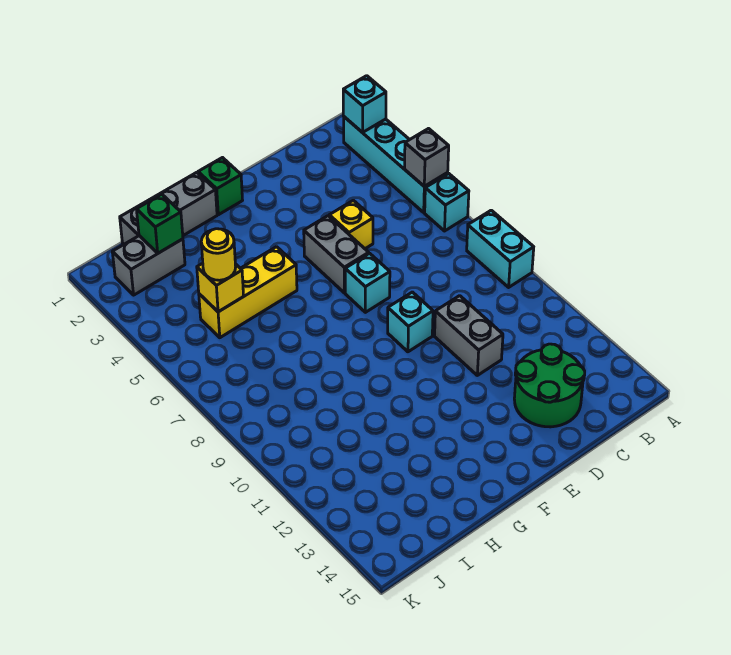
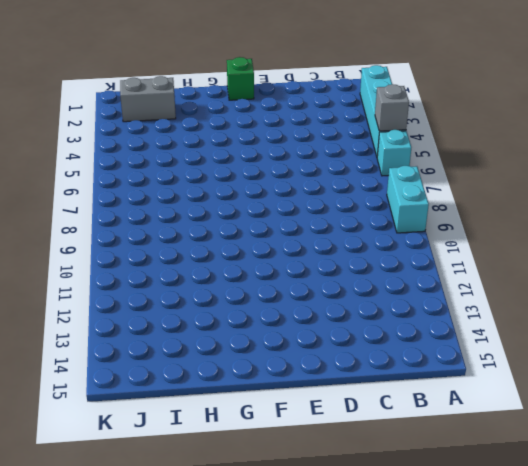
none -> green 2x2 round brick [514,344,585,427]
none -> yellow 1x1 brick [329,200,373,249]
none -> grey 1x2 brick [435,296,503,375]

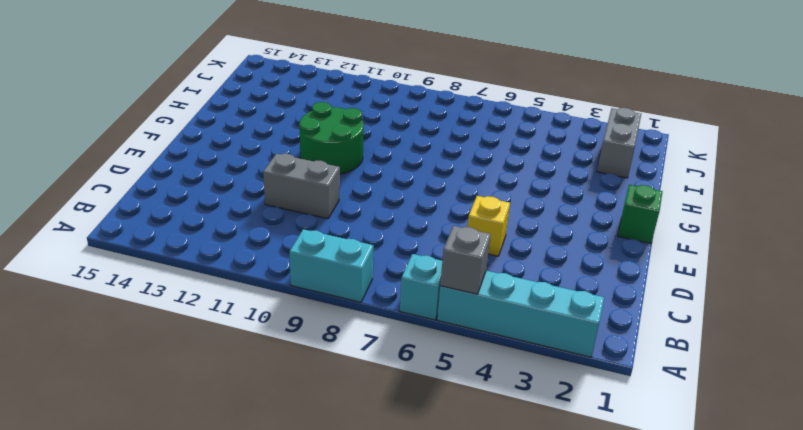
green 2x2 round brick [299,102,364,174] -> green 2x2 round brick moved to [514,344,585,427]
none -> grey 1x2 brick [304,216,369,293]
none -> cyan 1x1 brick [345,253,390,312]
none -> cyan 1x1 brick [388,292,433,352]

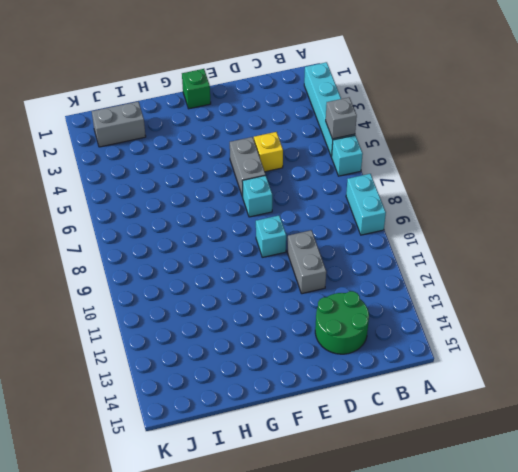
none -> grey 1x3 brick [120,172,217,244]
none -> yellow 1x3 brick [199,247,297,338]
none -> cyan 1x1 brick [343,76,386,133]

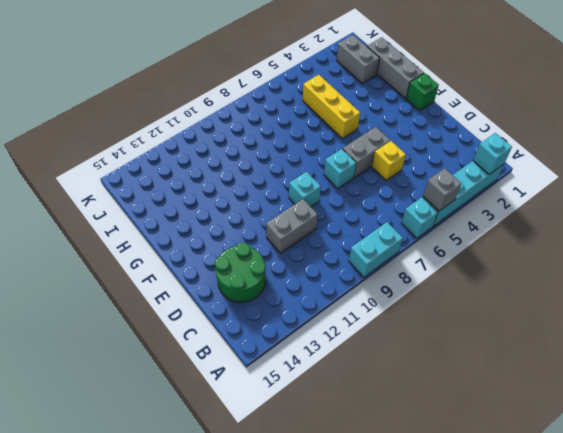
none -> green 1x1 brick [137,194,183,253]
none -> yellow 1x1 brick [197,263,244,312]
none -> yellow 1x1 round brick [201,229,236,280]

